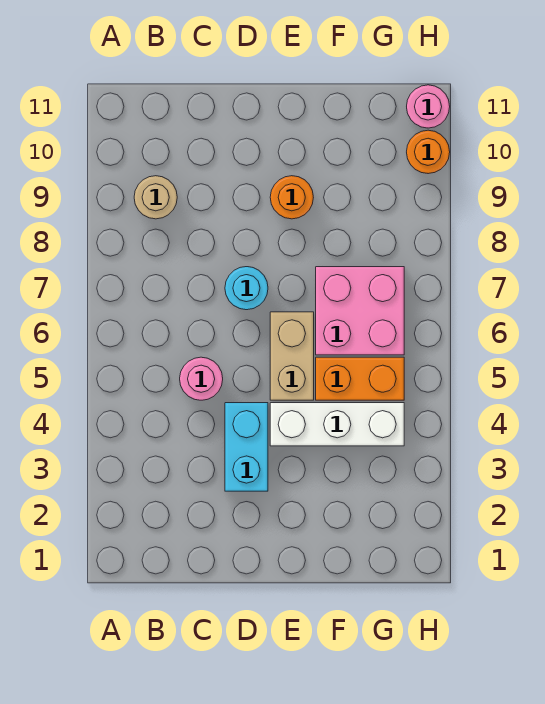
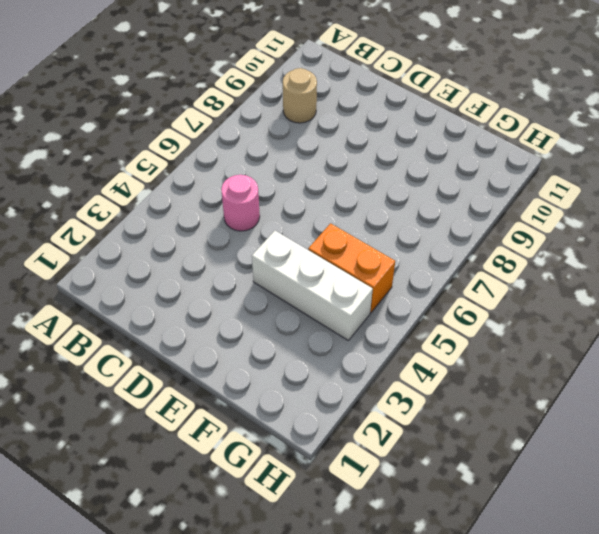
none -> cyan 1x2 brick [225,403,268,491]
none -> cyan 1x1 round brick [225,267,268,310]

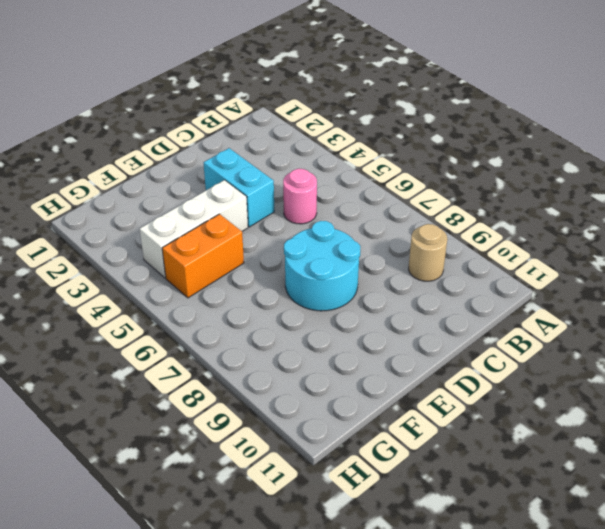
cyan 2x2 round brick [284,221,360,311] -> cyan 1x1 round brick [225,267,268,310]
none -> tan 1x2 brick [270,312,314,400]
none -> orange 1x1 round brick [270,176,313,219]

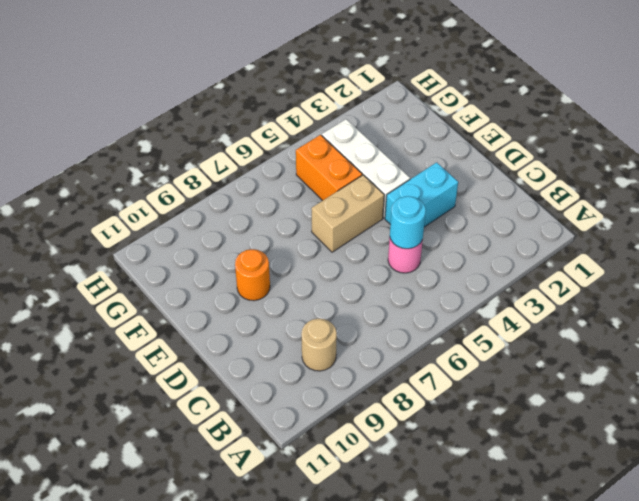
cyan 1x1 round brick [390,196,426,249] -> cyan 1x1 round brick moved to [225,267,268,310]
none -> pink 2x2 brick [316,267,404,355]
none -> orange 1x1 round brick [407,130,450,174]

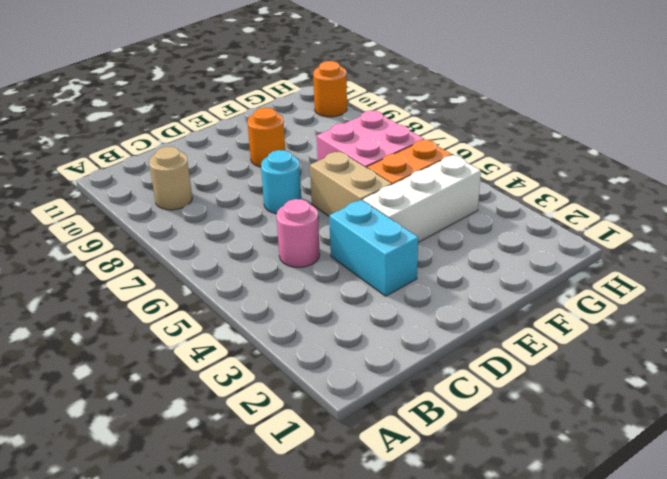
none -> pink 1x1 round brick [407,85,450,128]

